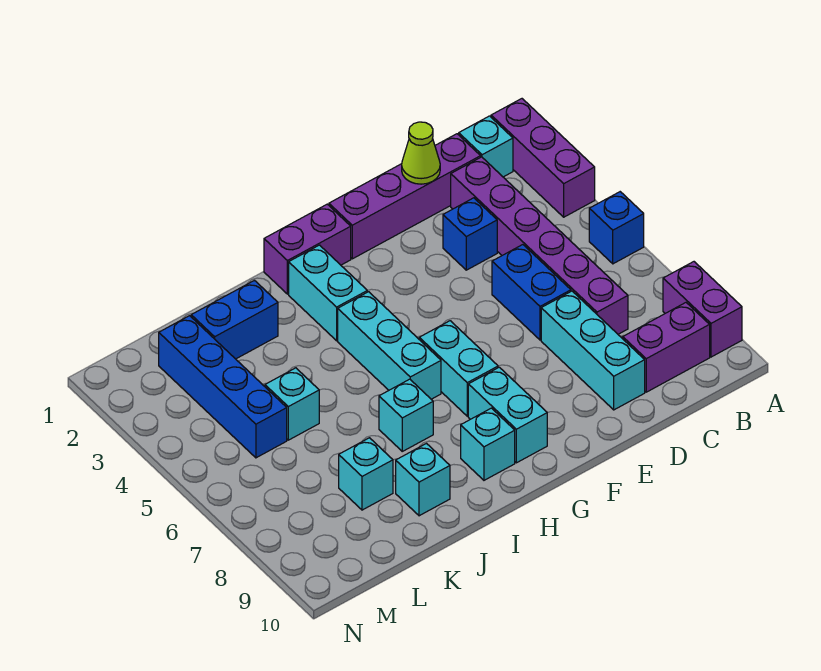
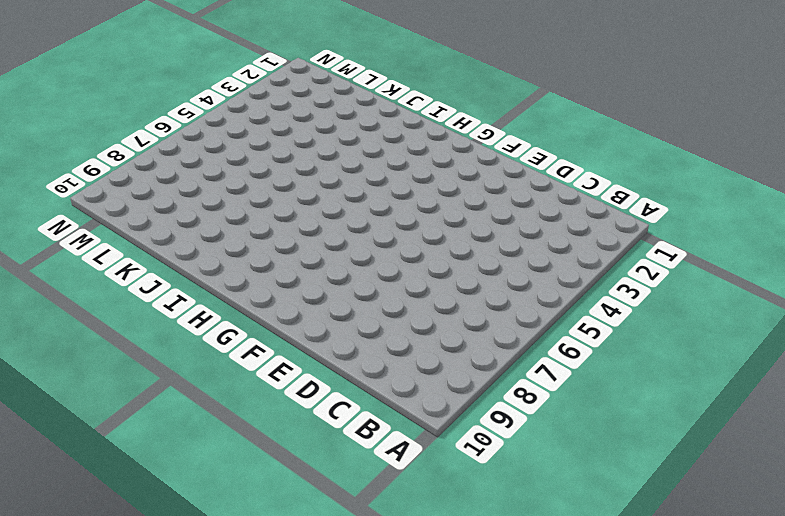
none -> purple 1x3 brick [491,99,595,217]
none -> blue 1x1 brick [589,192,644,264]
none -> purple 1x2 brick [663,262,742,357]

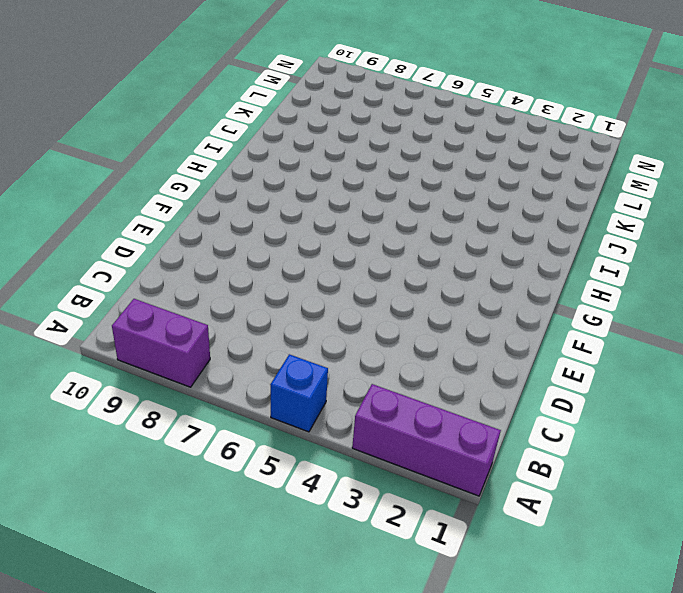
none -> cyan 1x1 brick [459,116,513,177]
none -> purple 1x2 brick [623,303,710,392]
none -> purple 1x4 brick [329,134,481,259]

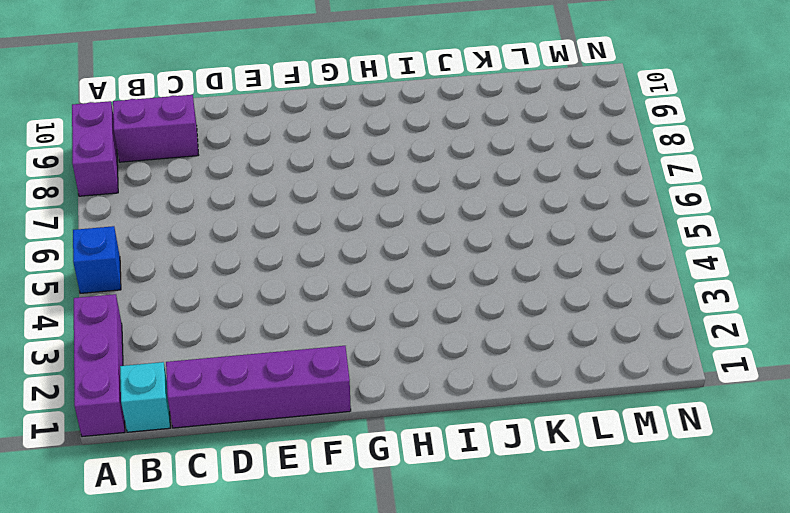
none -> purple 1x6 brick [451,157,628,334]
none -> blue 1x1 brick [443,198,497,270]
none -> blue 1x2 brick [492,245,571,340]

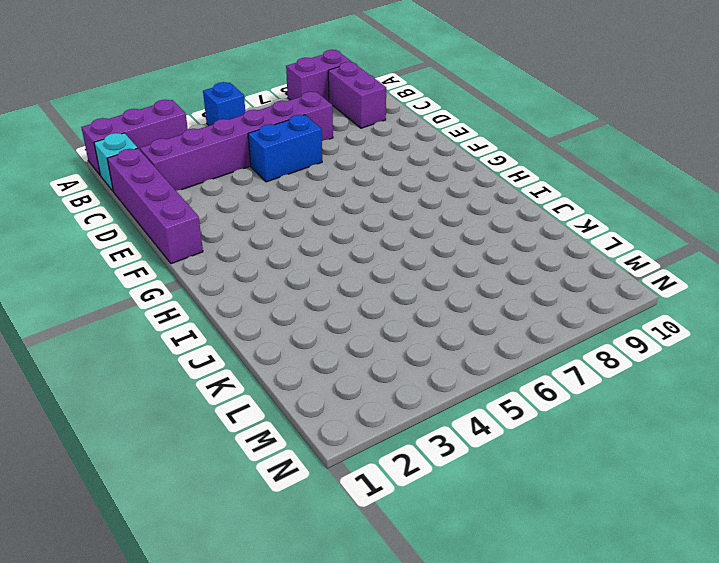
none -> blue 1x1 brick [443,198,497,270]
none -> cyan 1x3 brick [541,291,645,410]
none -> purple 1x2 brick [264,204,351,294]

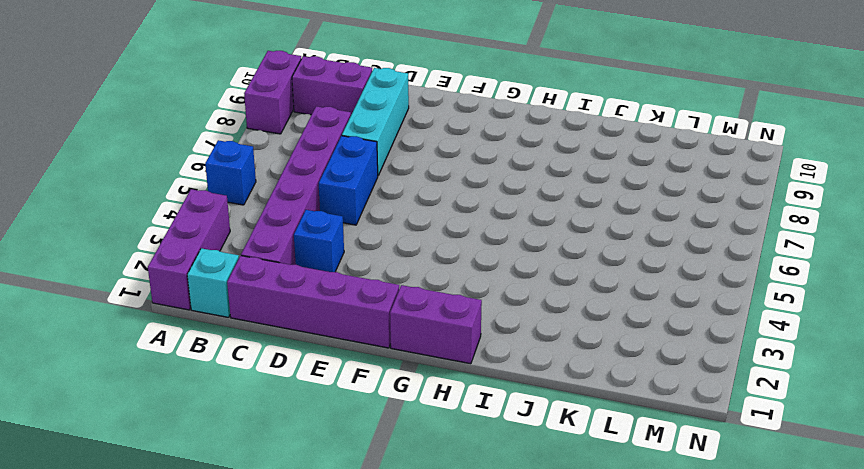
none -> cyan 1x2 brick [419,321,498,416]
none -> cyan 1x2 brick [468,367,547,463]
none -> cyan 1x2 brick [289,245,367,341]

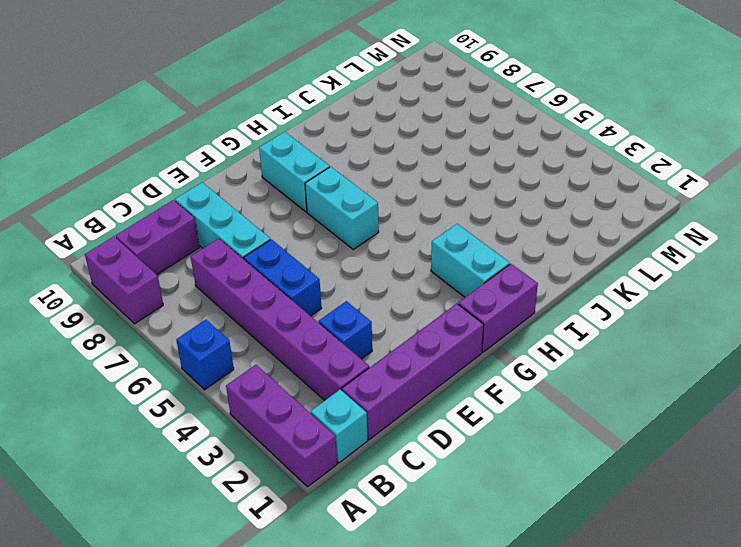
none -> cyan 1x3 brick [338,292,441,399]
none -> cyan 1x1 brick [461,408,515,480]
none -> cyan 1x1 brick [379,379,433,451]

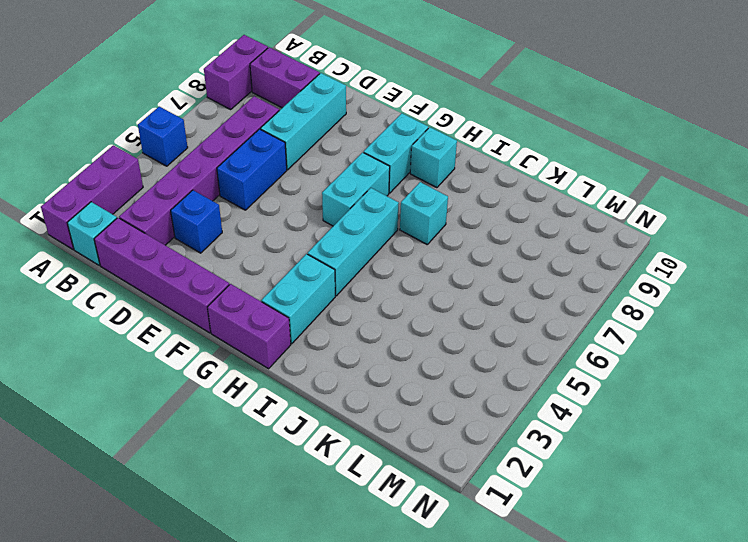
none -> blue 1x2 brick [191,280,278,359]
none -> cyan 1x1 brick [396,444,450,516]
none -> cyan 1x1 brick [265,368,319,440]

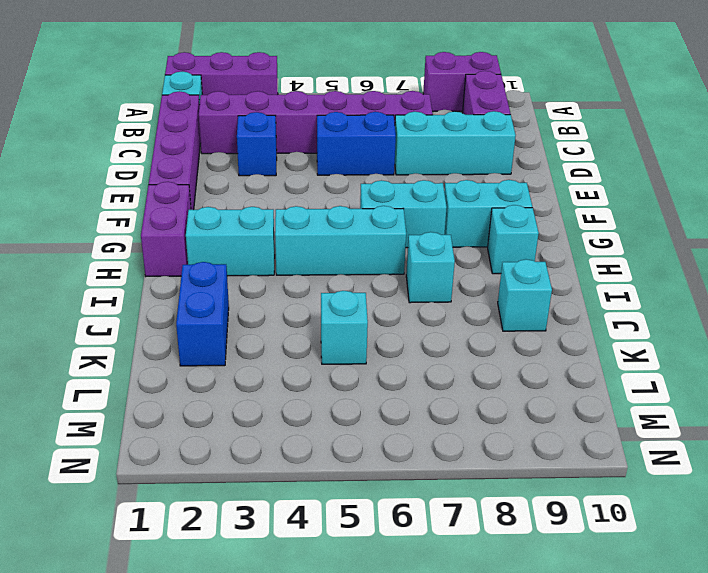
none -> blue 1x1 brick [589,192,644,264]
none -> cyan 1x1 brick [339,438,393,510]
none -> blue 1x4 brick [159,316,287,458]

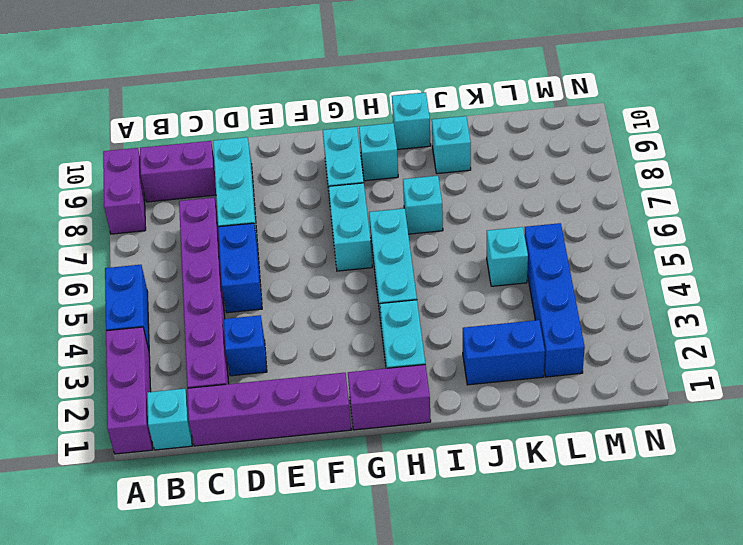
blue 1x2 brick [105,265,149,349] -> blue 1x1 brick [589,192,644,264]
cyan 1x1 brick [392,92,431,150] -> cyan 1x1 brick moved to [339,438,393,510]
none -> lime 1x1 cone [402,122,440,184]

